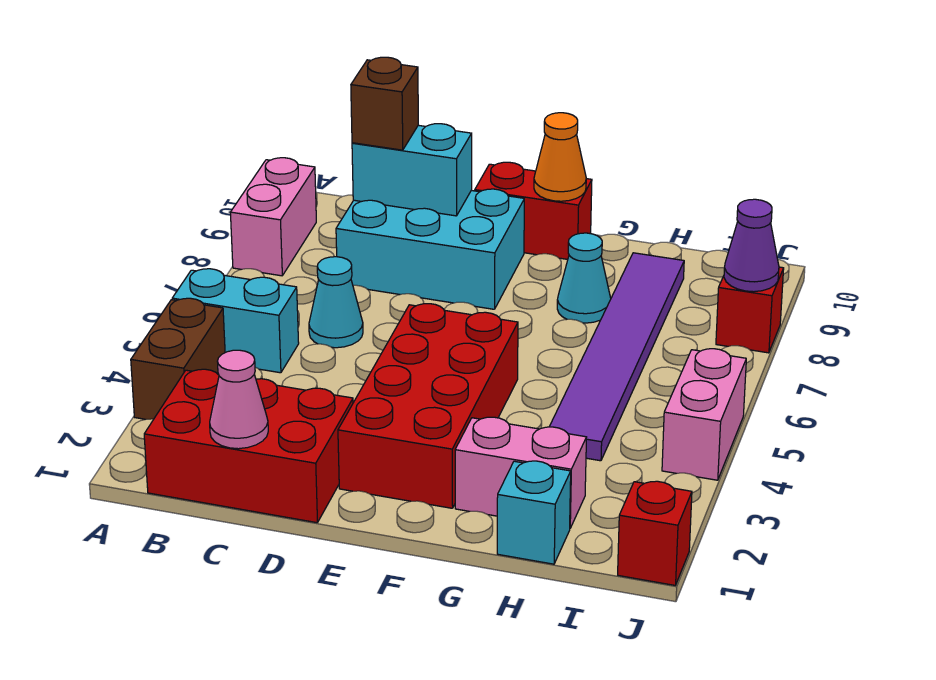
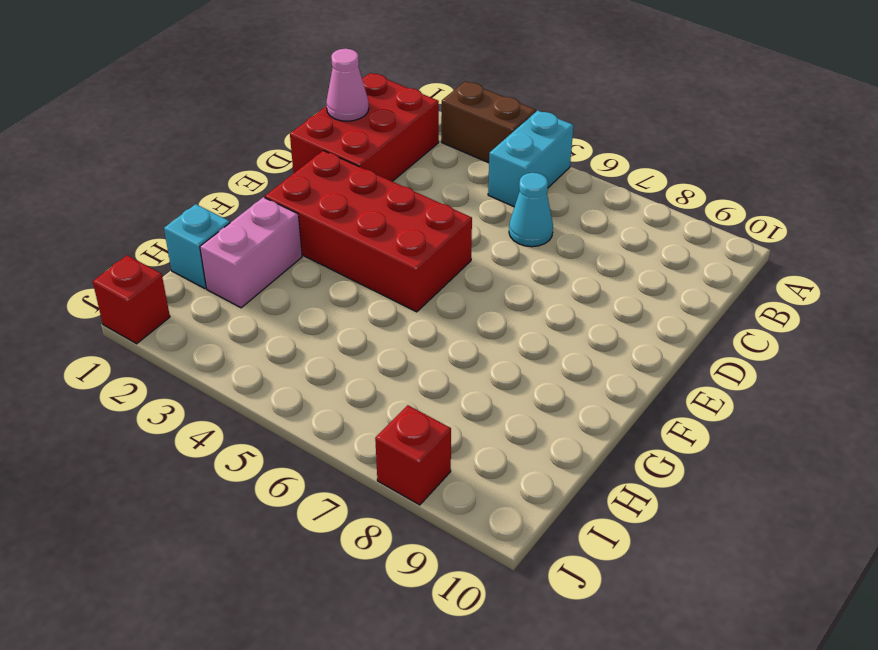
none -> pink 1x2 brick [230,158,316,276]
none -> cyan 2x3 brick [336,189,524,309]
none -> red 1x2 brick [475,162,592,259]

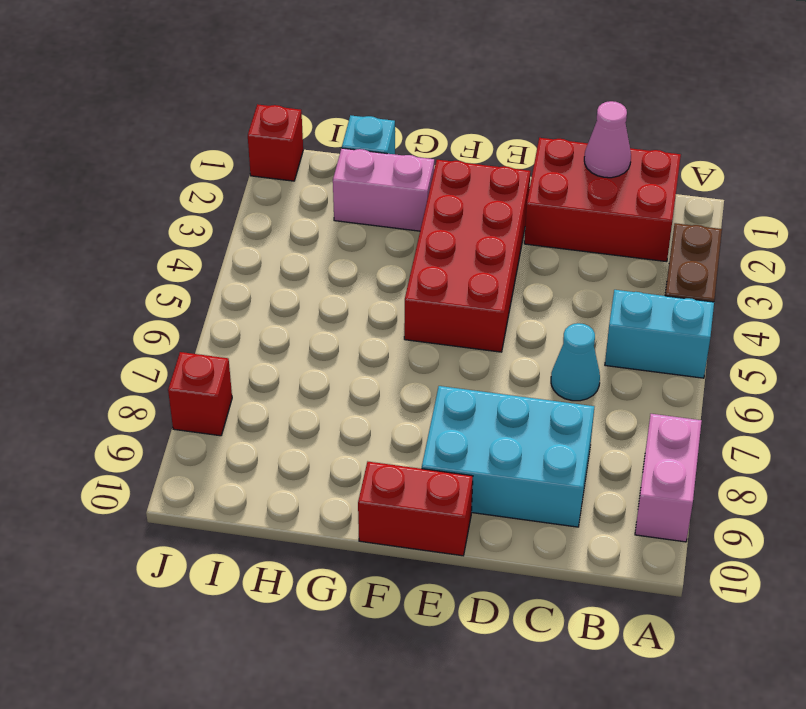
none -> cyan 1x1 cone [557,233,611,323]
none -> purple 1x6 tile [549,253,684,461]
none -> pink 1x2 brick [662,349,746,480]

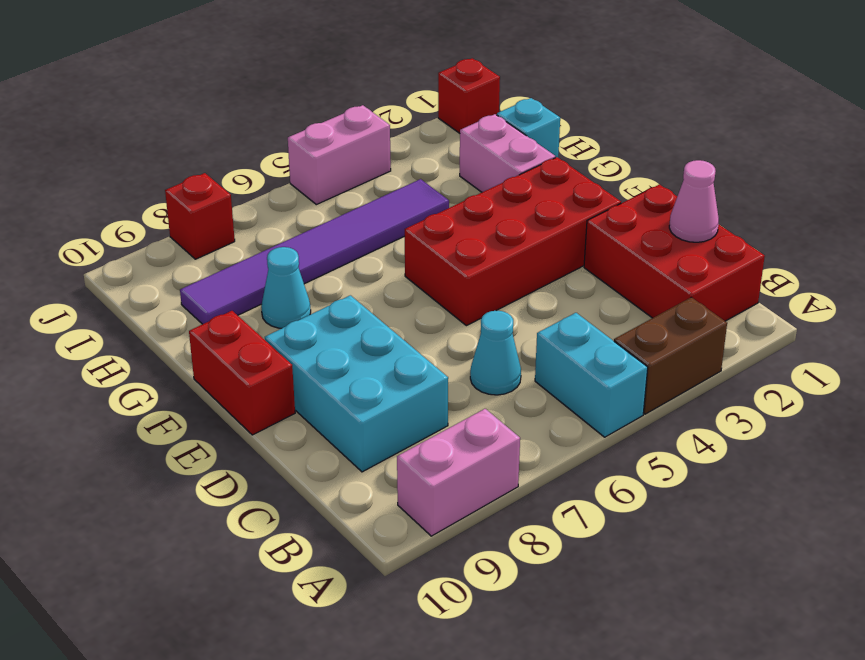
none -> cyan 1x2 brick [352,124,472,216]
none -> orange 1x1 cone [534,113,586,201]
none -> purple 1x1 cone [724,199,779,292]

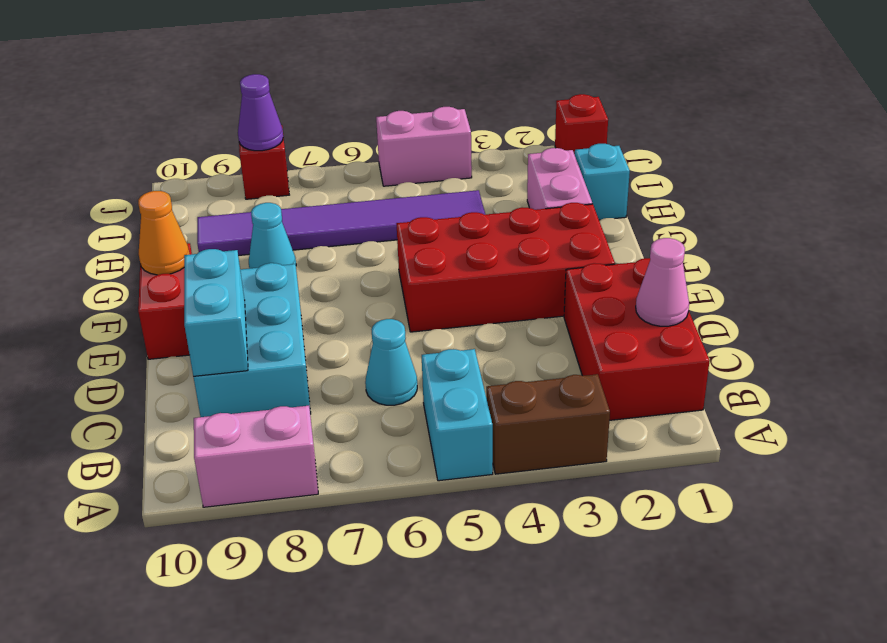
none -> brown 1x1 brick [351,57,418,150]

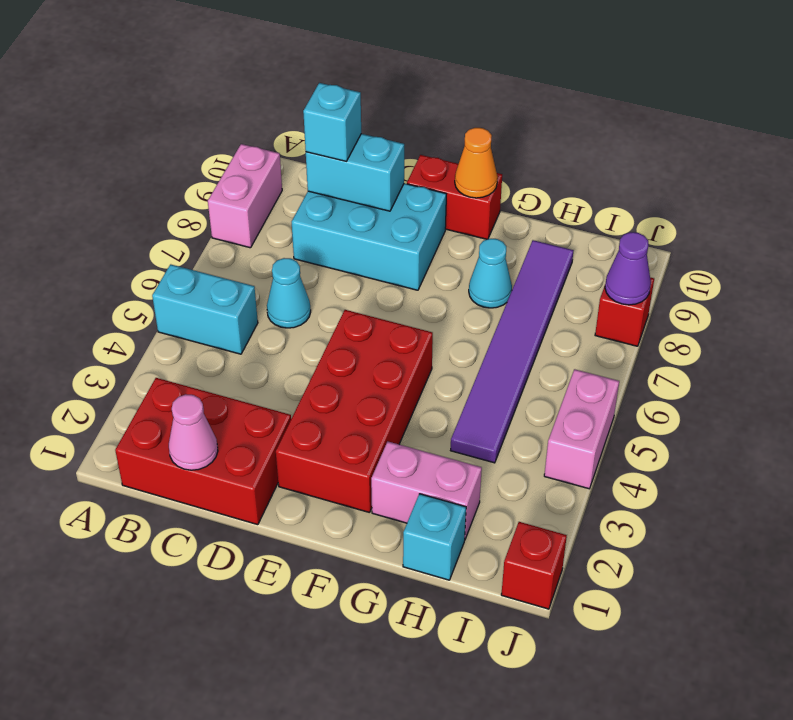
cyan 1x1 brick [303,83,361,161] -> brown 1x1 brick [351,57,418,150]
none -> brown 1x2 brick [131,298,225,419]

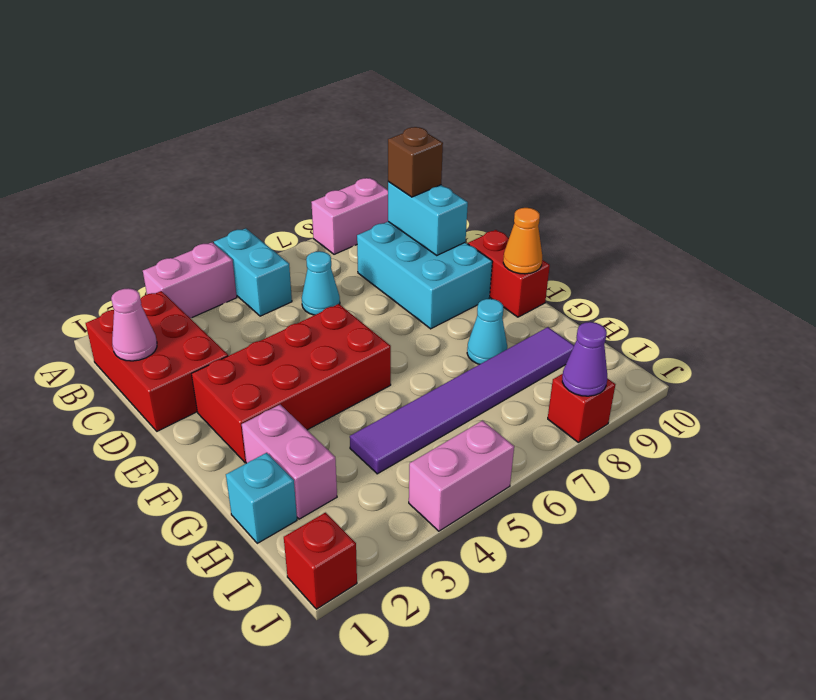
pink 1x2 brick [143,242,237,318] -> brown 1x2 brick [131,298,225,419]

